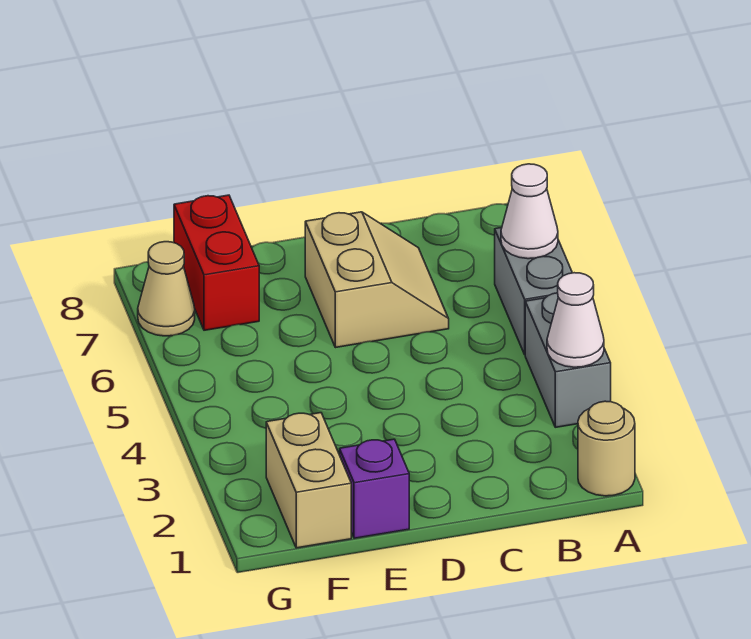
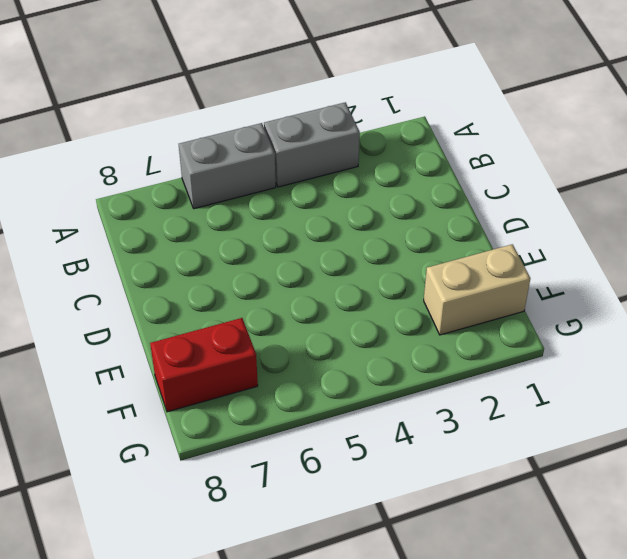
none -> tan 1x1 round brick [578,401,635,496]
none -> tan 2x2 slope [305,212,449,348]

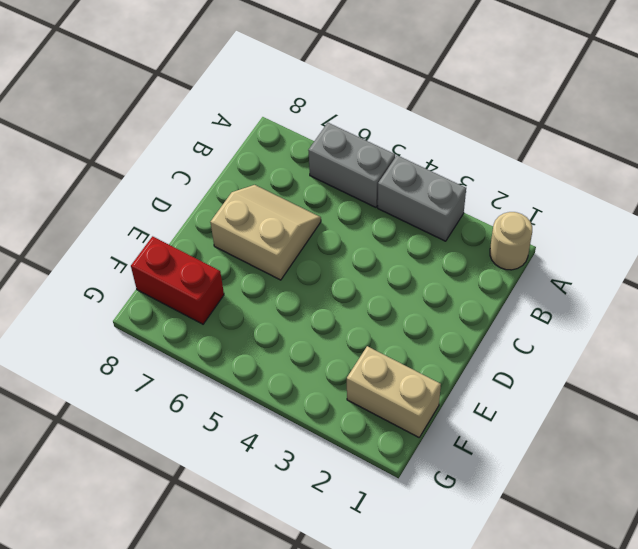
none -> purple 1x1 brick [340,439,409,538]
none -> tan 1x1 cone [138,242,195,336]

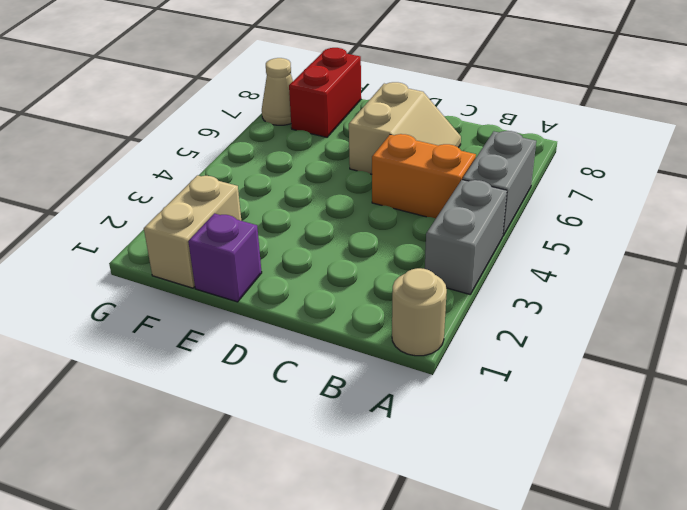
orange 1x2 brick [372,134,476,219] -> none
none -> white 1x1 cone [547,273,604,367]
none -> white 1x1 cone [501,164,558,259]

